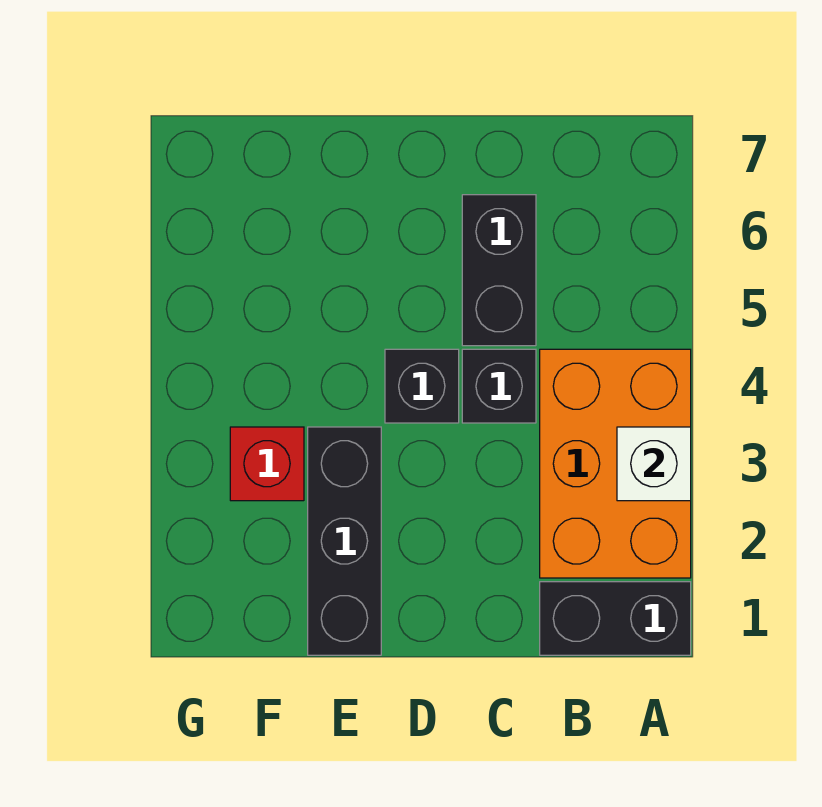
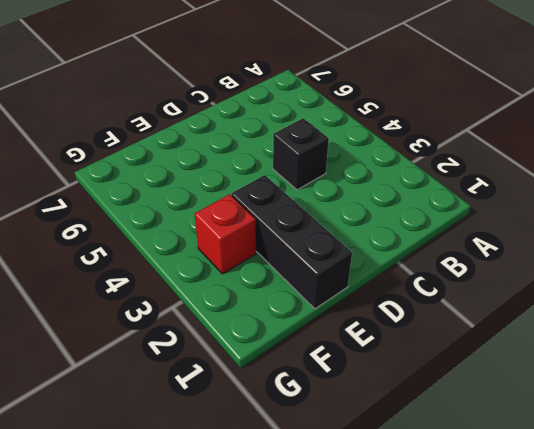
none -> black 1x2 brick [540,582,691,655]
none -> orange 2x3 brick [540,349,691,578]

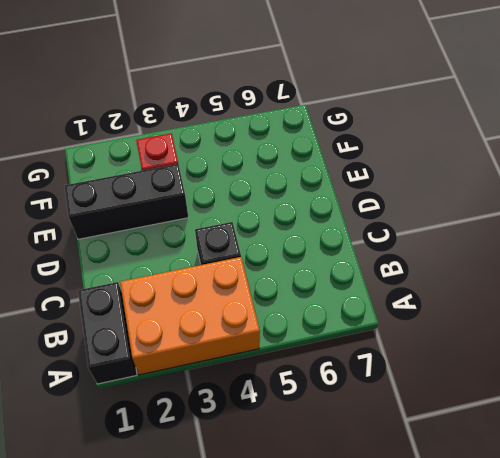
none -> black 1x2 brick [462,195,536,346]
none -> black 1x1 brick [385,349,459,423]

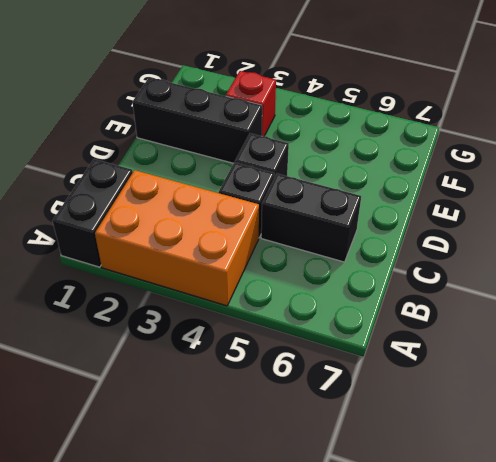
none -> white 1x1 brick [617,427,691,501]

